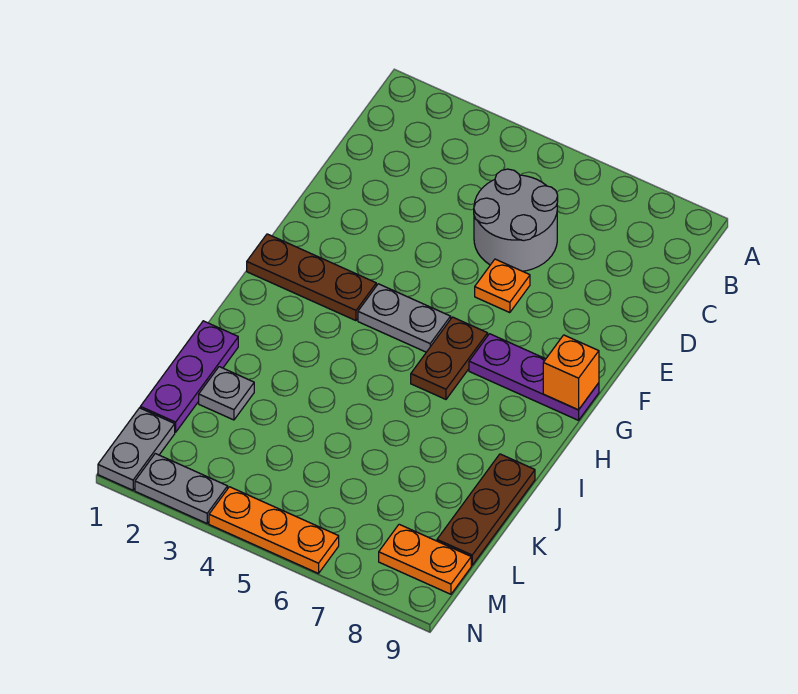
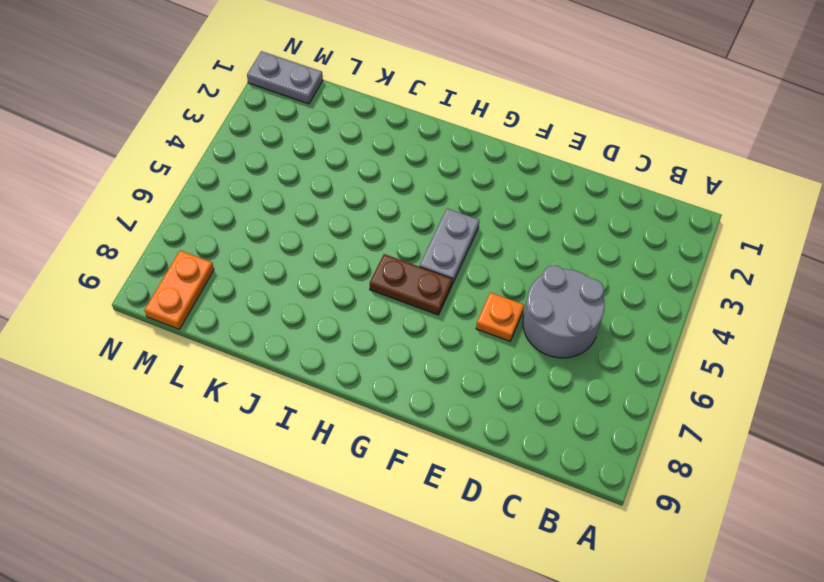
none -> brown 1x3 plate [247,234,376,321]
none -> purple 1x3 plate [469,334,599,420]
none -> purple 1x3 plate [140,321,238,432]

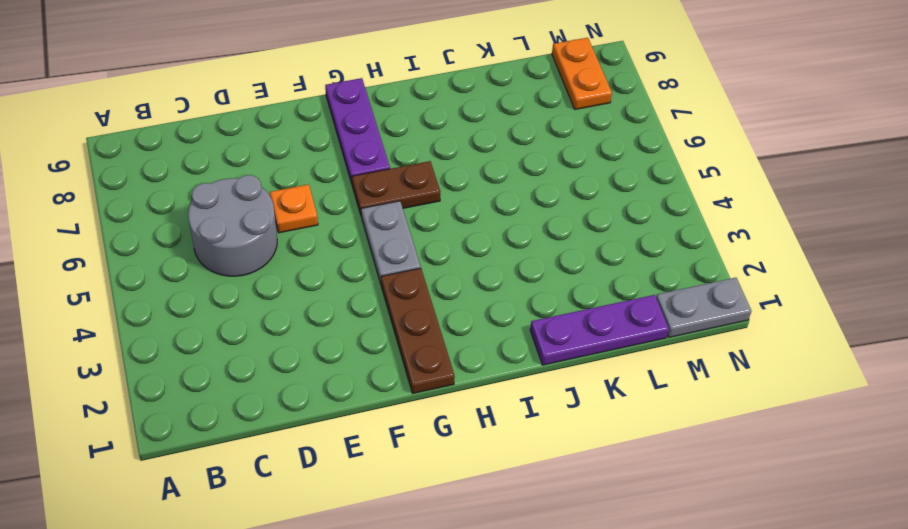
none -> brown 1x3 plate [437,454,535,565]
none -> grey 1x1 plate [199,367,254,420]
none -> grey 1x2 plate [135,454,228,523]

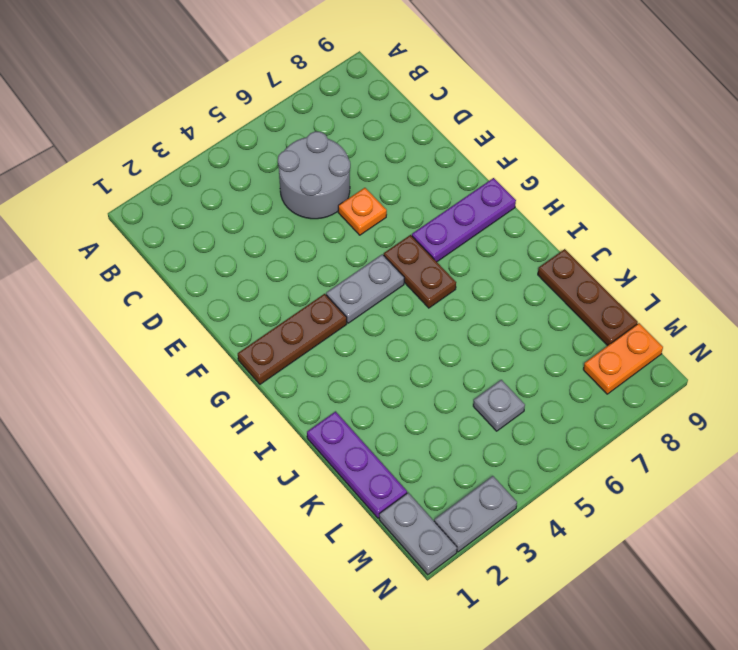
grey 1x1 plate [473,380,525,431] -> grey 1x1 plate moved to [199,367,254,420]
none -> orange 1x3 plate [209,487,339,573]
none -> orange 1x1 brick [543,335,599,410]

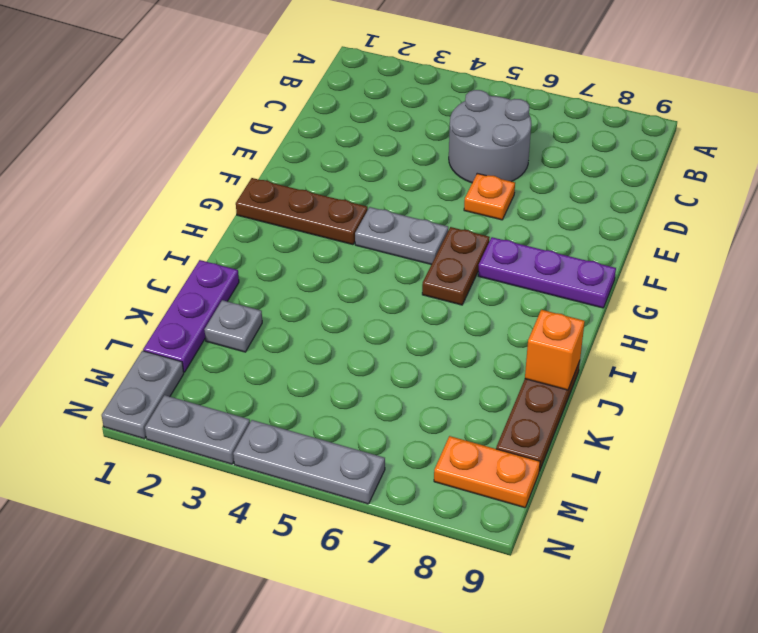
orange 1x1 brick [525,310,585,390] -> orange 1x1 brick moved to [543,335,599,410]
grey 1x3 plate [233,420,385,504] -> orange 1x3 plate [209,487,339,573]

